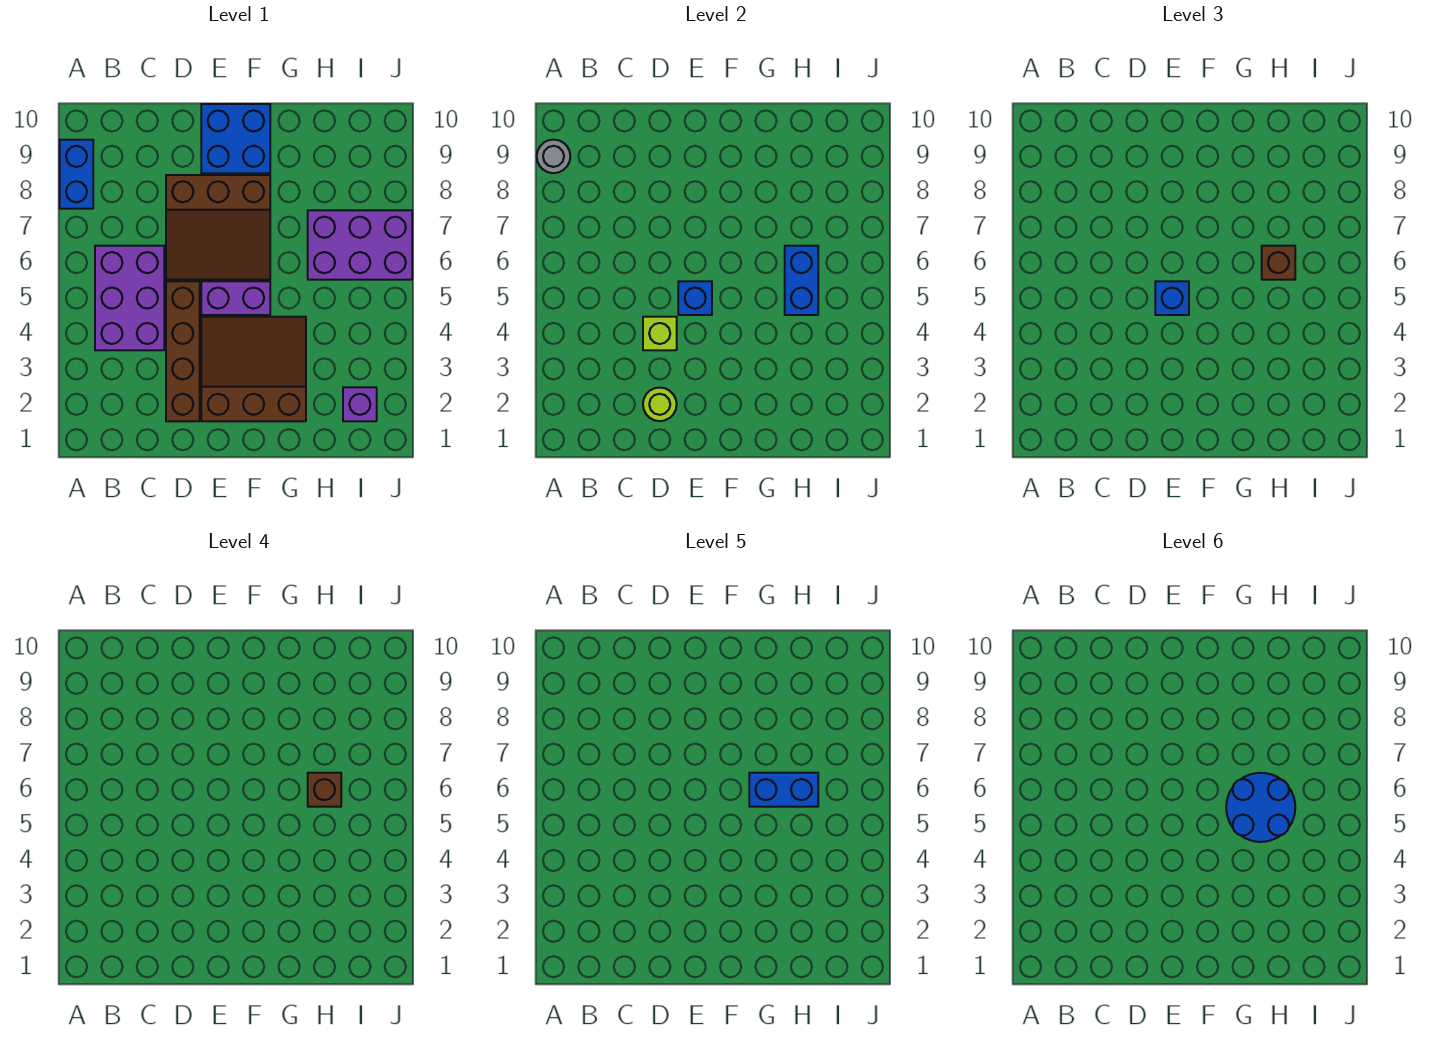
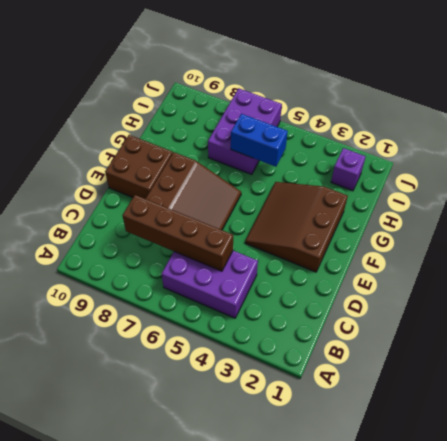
brown 1x4 brick [122,195,233,271] -> brown 1x4 brick moved to [166,281,200,421]
brown 2x2 brick [105,135,173,199] -> blue 2x2 brick [201,104,270,173]
none -> blue 1x2 brick [60,140,93,209]
none -> purple 1x2 brick [201,281,270,315]
none -> grey 1x1 round brick [537,140,570,173]

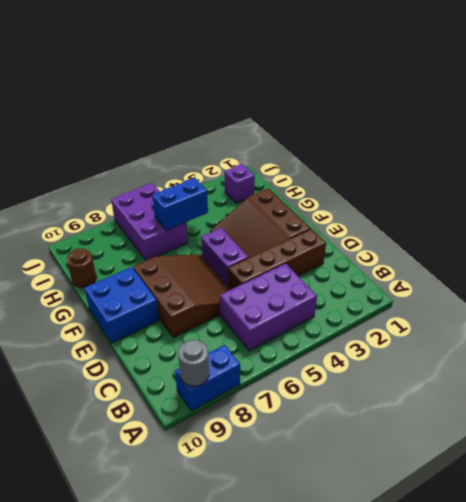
brown 1x1 round brick [67,248,96,288] -> none
none -> lime 1x1 round brick [643,388,677,421]
none -> lime 1x1 brick [643,317,677,350]
none -> blue 1x1 brick [678,281,712,315]

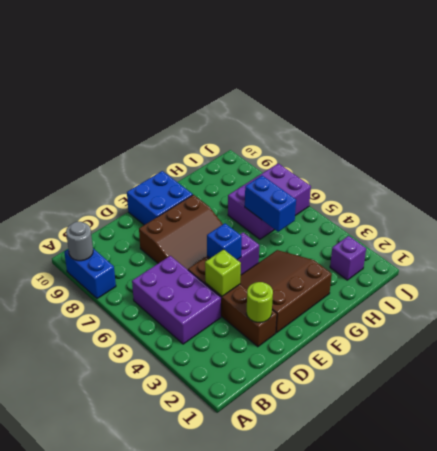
none -> blue 1x1 brick [1155,281,1189,315]
none -> brown 1x1 brick [1262,246,1295,280]
none -> brown 1x1 brick [308,773,341,807]

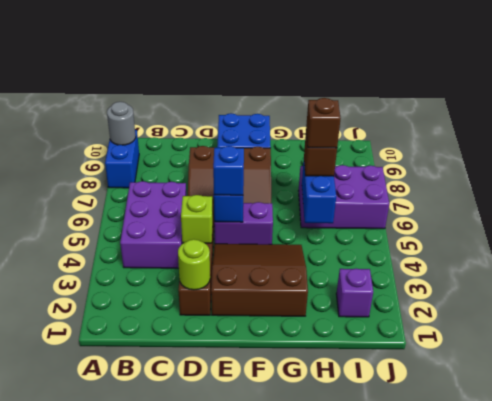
none -> blue 1x2 brick [749,773,818,807]
none -> blue 2x2 round brick [1226,773,1295,842]

